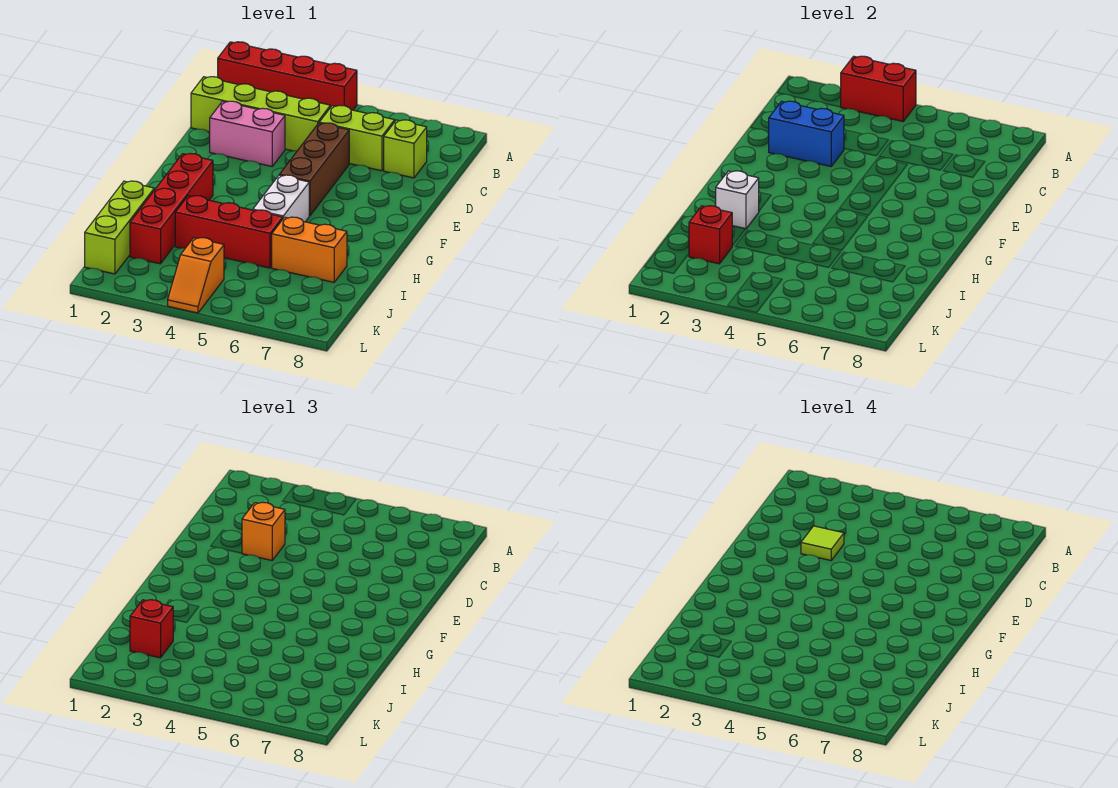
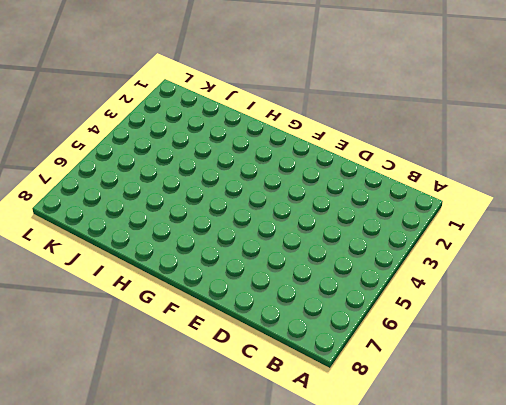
none -> red 1x4 brick [218,42,357,110]
none -> lime 1x4 brick [191,77,330,151]
none -> lime 1x2 brick [319,105,395,171]

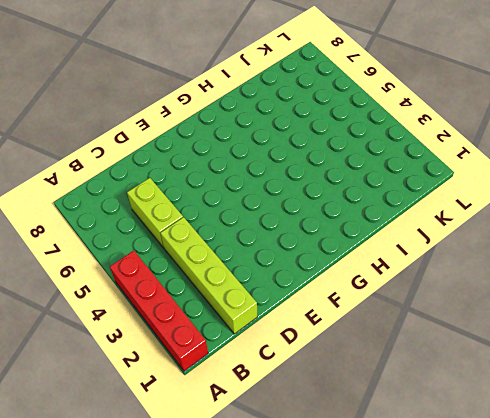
none -> lime 1x1 brick [384,120,427,178]
none -> pink 1x2 brick [210,101,285,166]
none -> brown 1x3 brick [279,123,349,216]

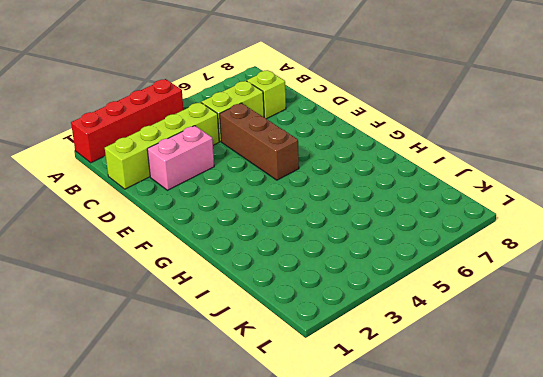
none -> red 1x4 brick [130,153,213,264]
none -> white 1x2 brick [253,175,309,222]
none -> lime 1x3 brick [85,181,154,274]

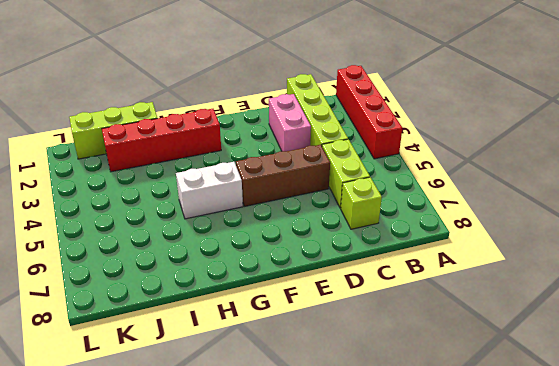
none -> red 1x3 brick [175,196,283,268]
none -> orange 1x2 brick [272,217,347,282]
none -> orange 1x2 slope [168,238,224,313]

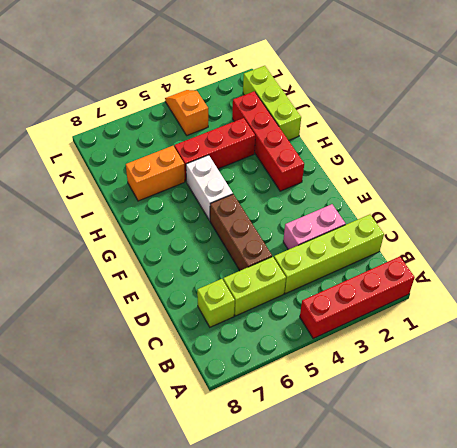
none -> red 1x2 brick [841,56,916,121]
none -> blue 1x2 brick [769,101,844,166]
none -> white 1x1 brick [716,171,759,229]

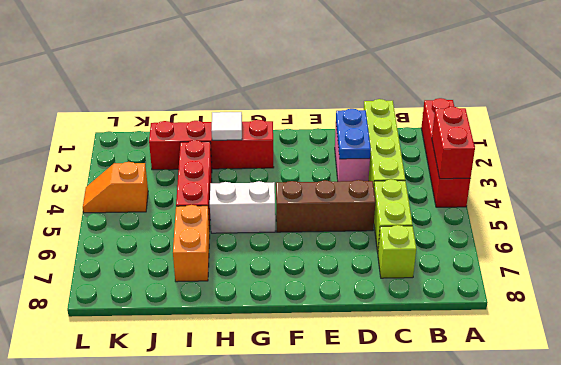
blue 1x2 plate [336,109,371,159] -> blue 1x2 brick [769,101,844,166]
white 1x1 tile [211,112,242,140] -> white 1x1 brick [716,171,759,229]
none -> lime 1x3 brick [85,181,154,274]
none -> red 1x1 brick [689,206,732,264]
none -> orange 1x1 brick [242,502,285,560]

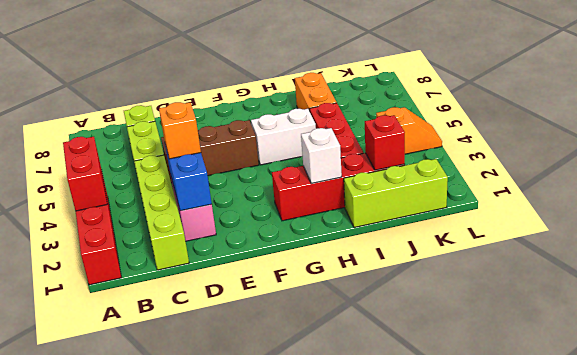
none -> red 1x1 brick [130,600,174,658]
none -> lime 1x1 tile [801,526,844,560]

